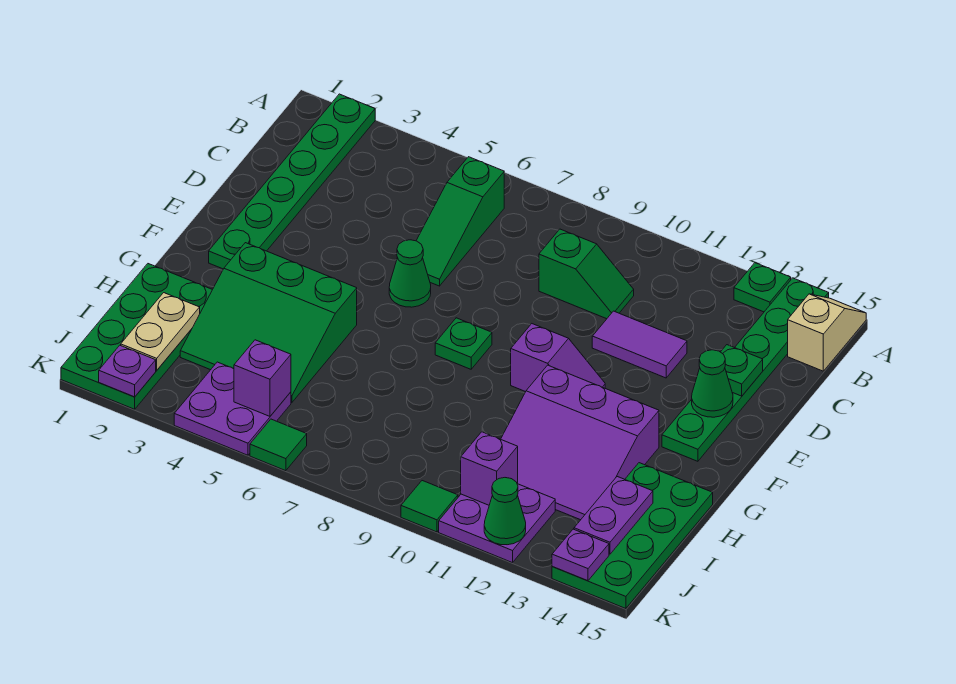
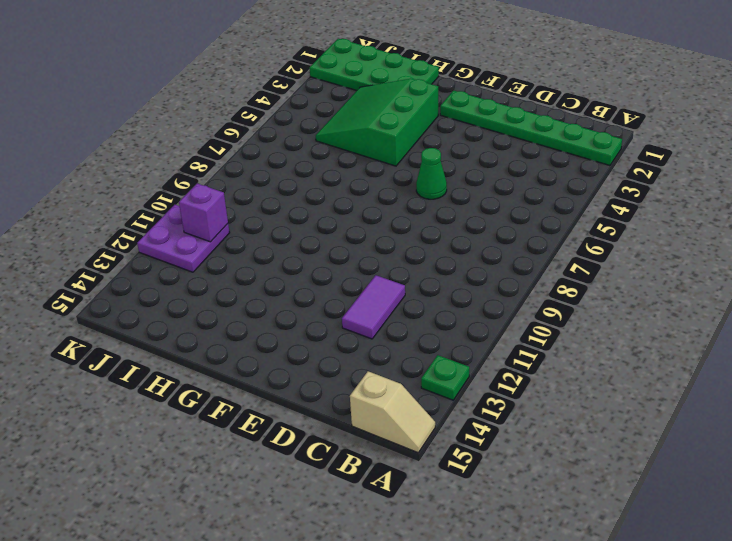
none -> green 1x6 plate [662,278,829,461]
none -> green 1x3 slope [416,157,504,286]
none -> green 1x2 slope [539,229,634,319]

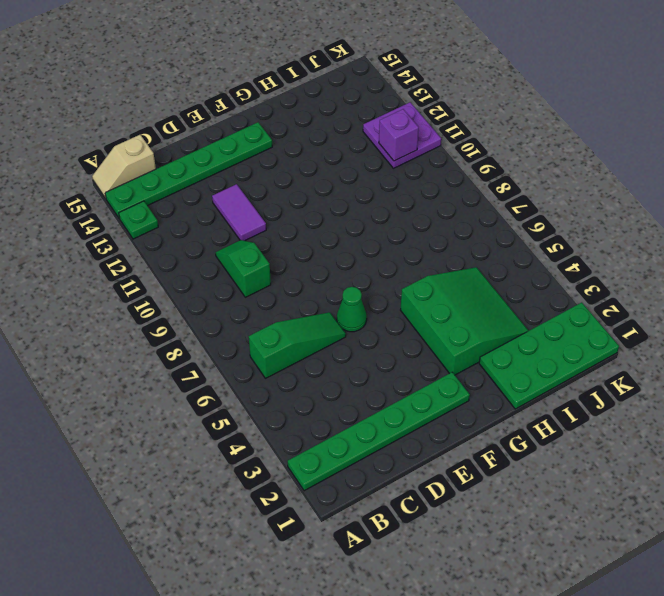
none -> green 1x1 plate [435,318,492,369]
none -> purple 1x2 slope [511,324,605,392]
none -> purple 3x3 slope [501,365,659,520]

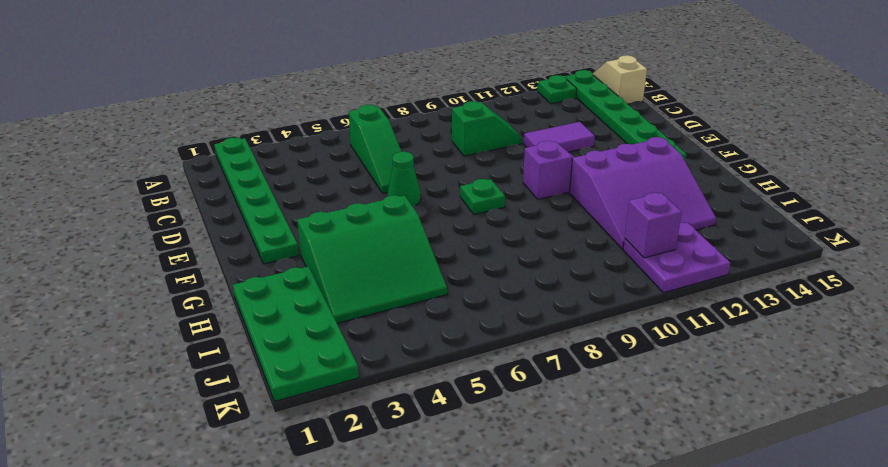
none -> green 2x4 plate [552,463,713,609]
none -> purple 2x2 plate [174,362,291,455]
none -> green 1x1 tile [250,419,307,471]

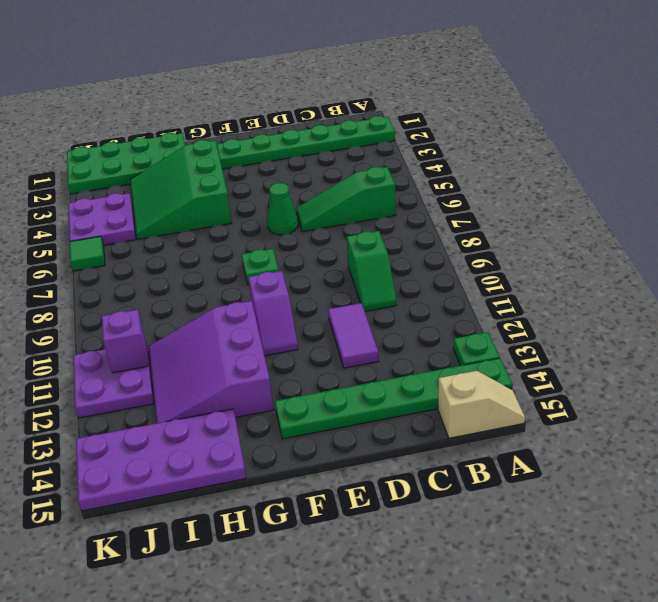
purple 2x4 plate [76,409,246,511] -> green 2x4 plate [552,463,713,609]
none -> green 1x1 tile [401,481,458,532]
none -> green 1x1 plate [721,345,763,396]
none -> green 1x1 cone [692,350,733,417]

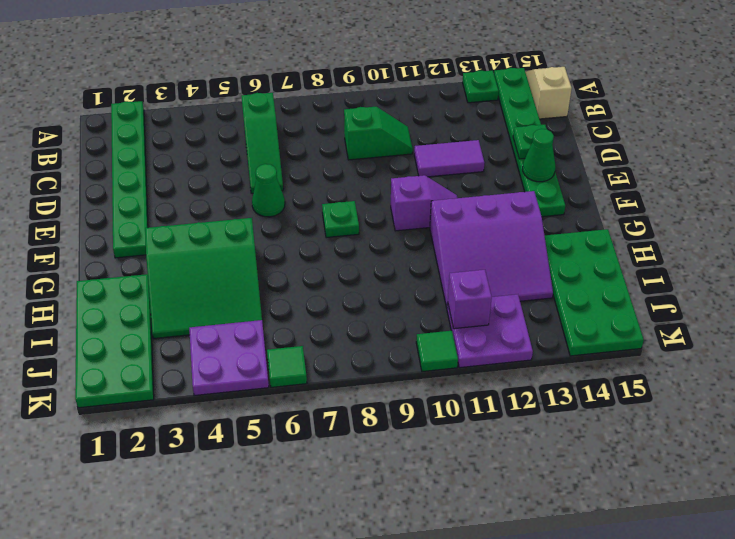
none -> tan 1x2 plate [121,293,200,370]
none -> purple 1x2 plate [574,477,653,554]
none -> purple 1x1 brick [234,340,291,416]

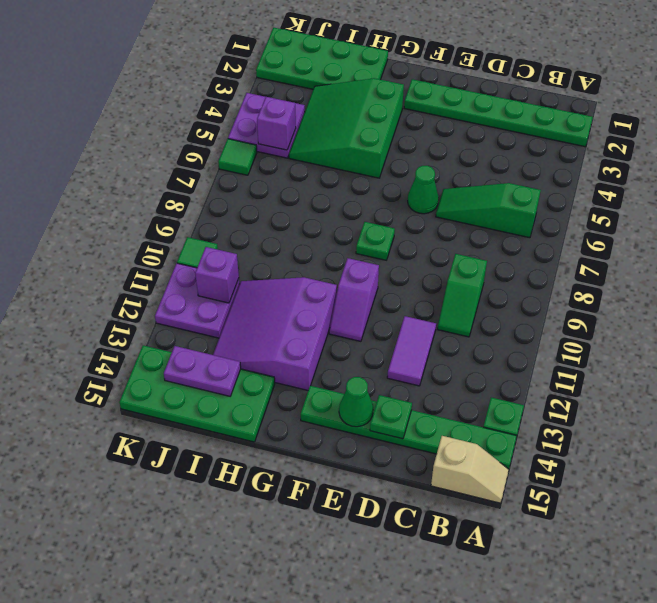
none -> tan 1x2 plate [121,293,200,370]
none -> purple 1x1 plate [99,345,156,397]
none -> green 1x1 cone [484,478,526,545]

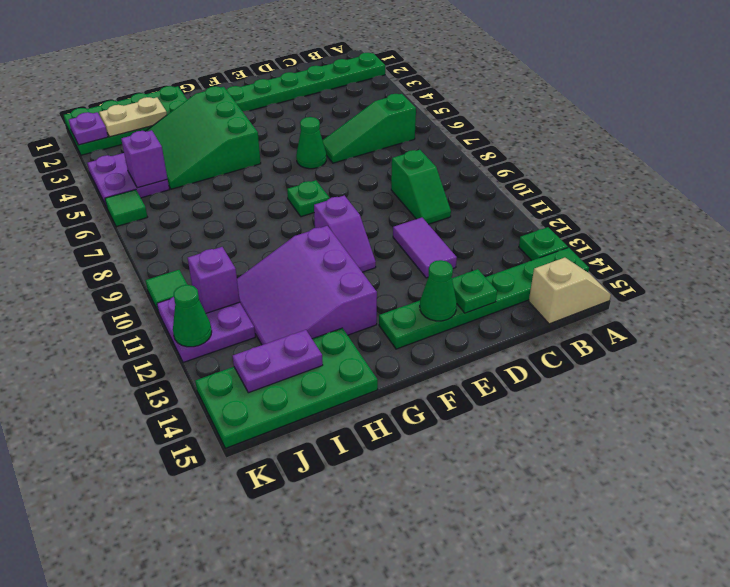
none -> purple 1x1 plate [552,529,609,581]

